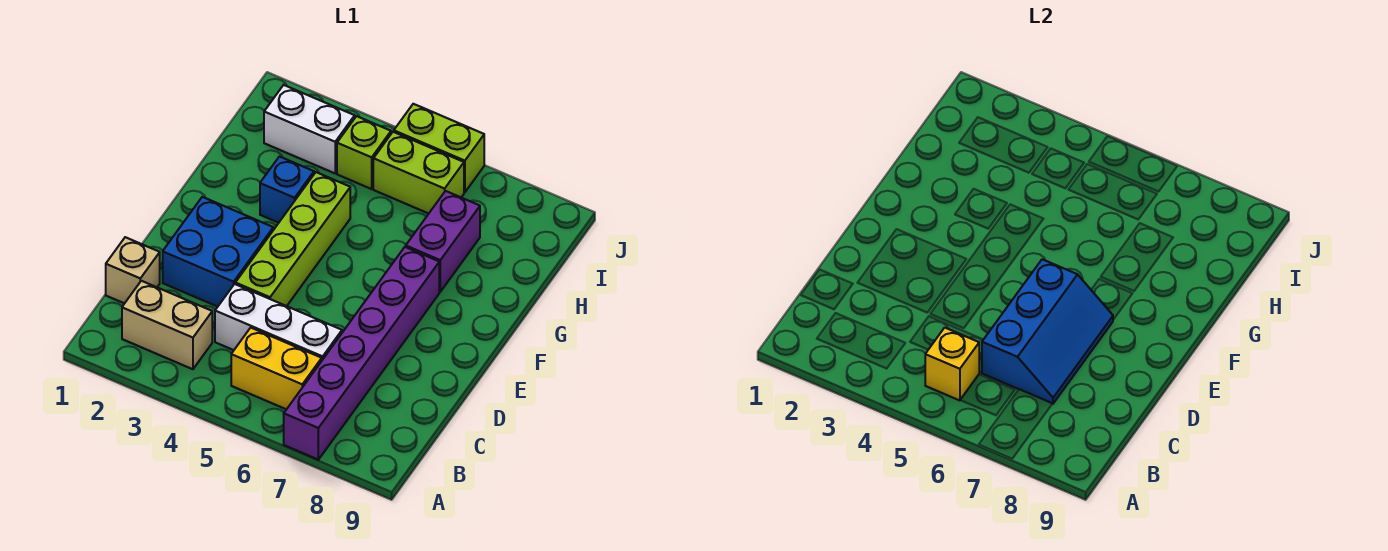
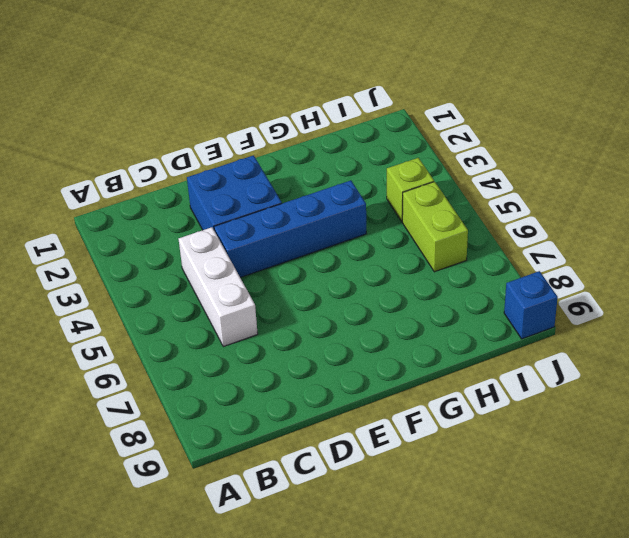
blue 1x4 brick [214,180,366,278] -> lime 1x4 brick [235,172,350,306]
blue 1x1 brick [504,271,558,339] -> blue 1x1 brick moved to [260,157,314,223]
none -> purple 1x6 brick [284,247,439,460]
none -> tan 1x2 brick [122,281,212,369]
none -> yellow 1x2 brick [231,328,322,409]

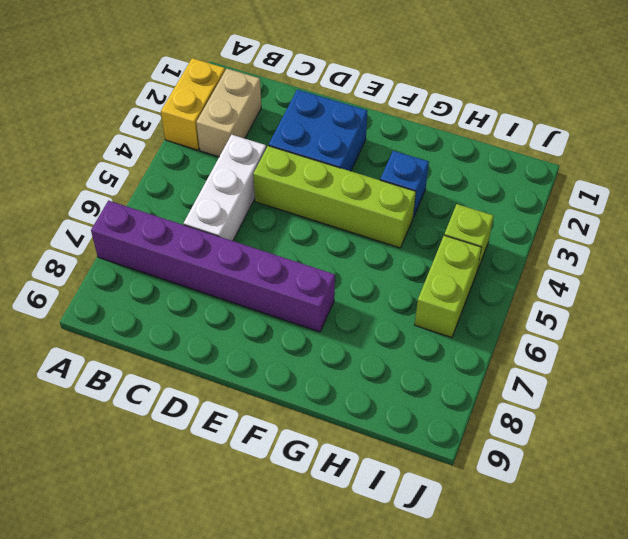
yellow 1x2 brick [161,58,225,150] -> yellow 1x2 brick moved to [231,328,322,409]
none -> tan 1x1 brick [106,237,160,303]
none -> purple 1x2 brick [406,191,480,292]
none -> white 1x2 brick [264,85,355,173]

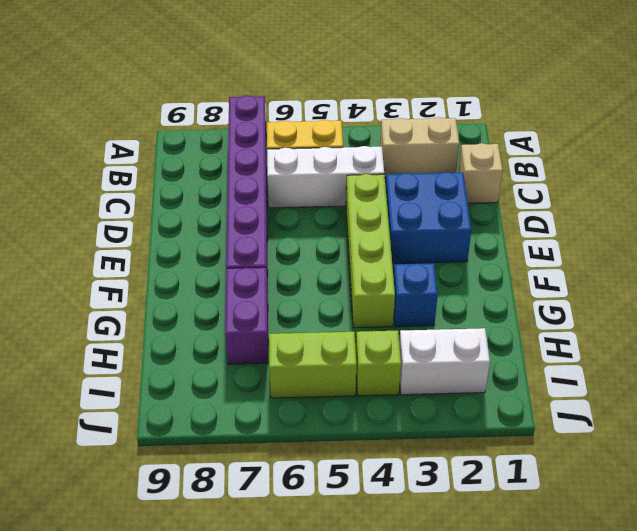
none -> lime 1x2 brick [394,104,484,192]
none -> yellow 1x1 brick [925,328,979,401]
none -> blue 2x3 slope [982,259,1113,404]

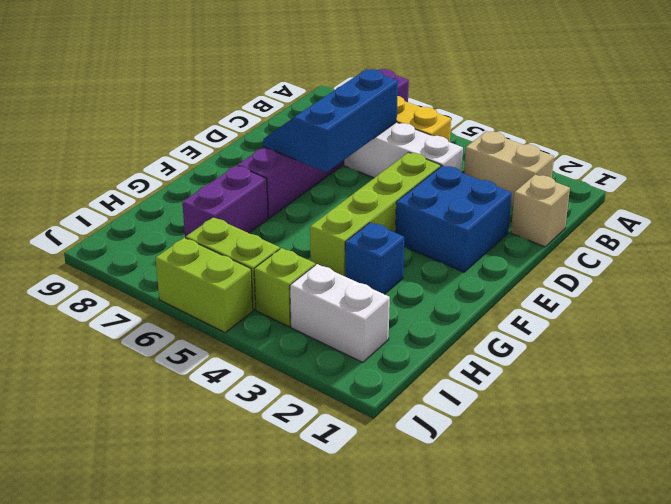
none -> yellow 1x1 brick [925,328,979,401]

